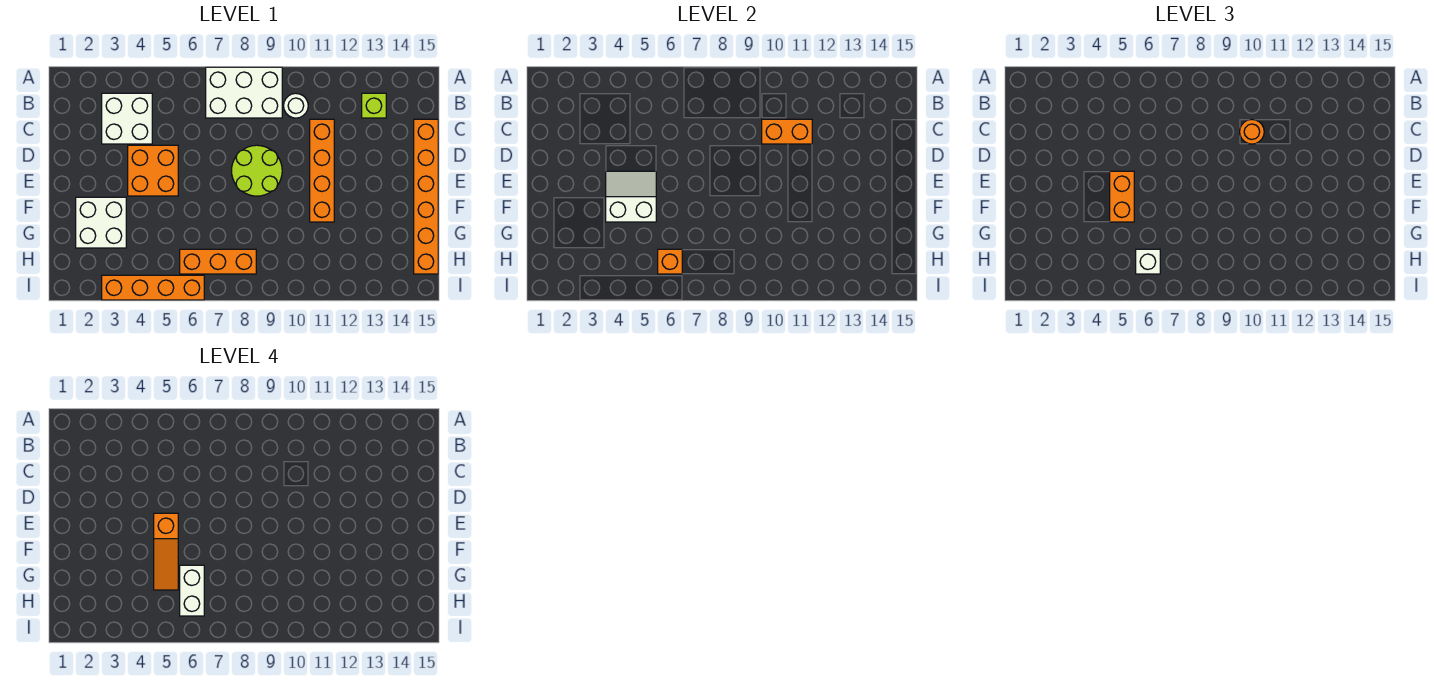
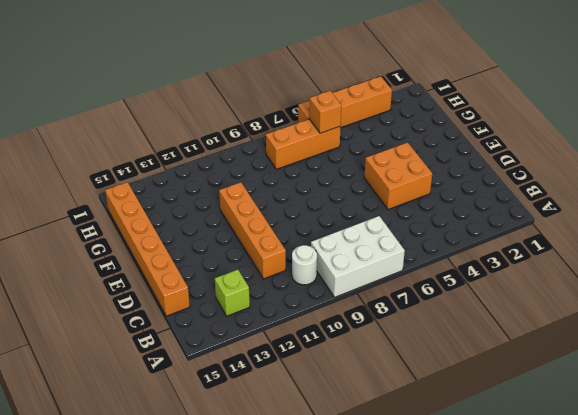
none -> white 2x2 brick [102,93,152,144]
none -> lime 2x2 round brick [232,145,282,196]
none -> white 2x2 brick [76,197,126,248]

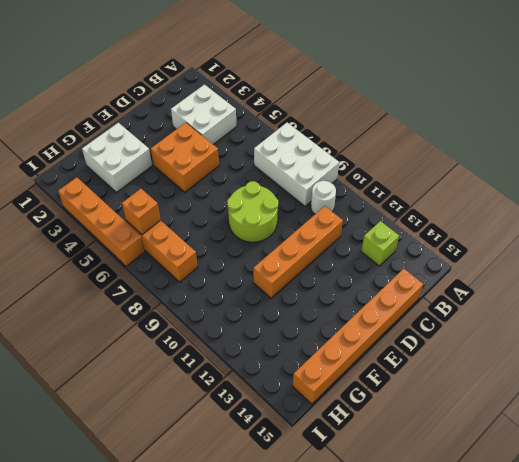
none -> orange 1x2 brick [762,119,812,144]
none -> white 2x2 slope [606,171,656,222]
none -> orange 1x1 round brick [1240,119,1264,144]

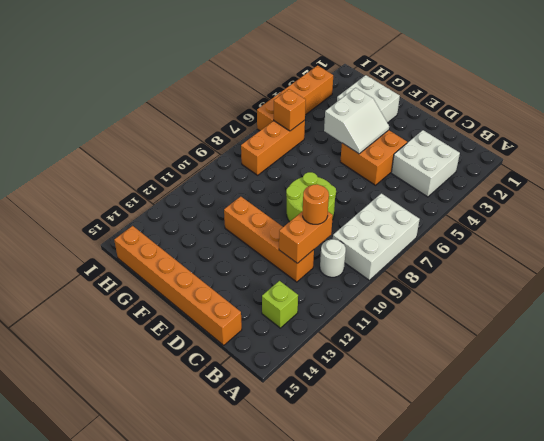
none -> orange 1x2 brick [1110,171,1134,222]
none -> white 1x1 brick [1136,249,1160,274]
none -> orange 1x3 slope [154,513,178,590]

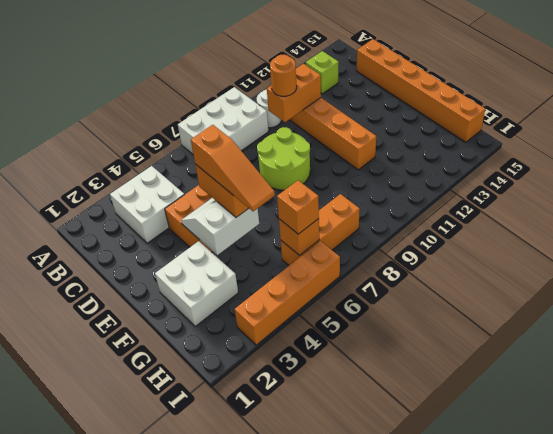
orange 1x1 brick [277,180,319,234] -> white 1x1 brick [1136,249,1160,274]
none -> white 1x2 brick [180,565,204,616]

